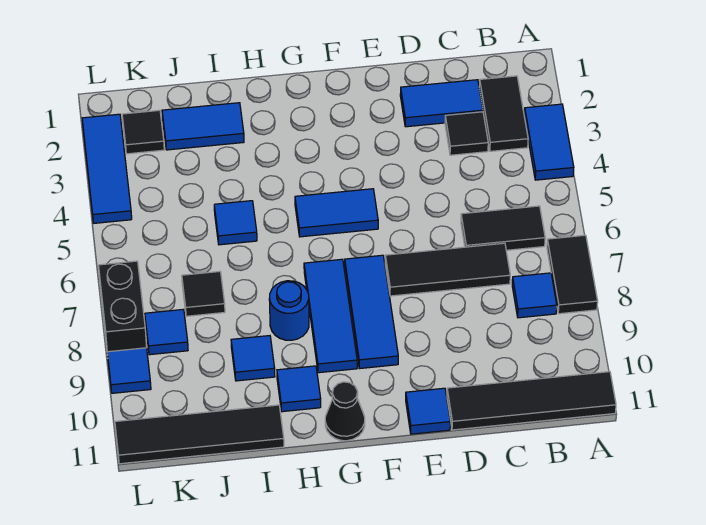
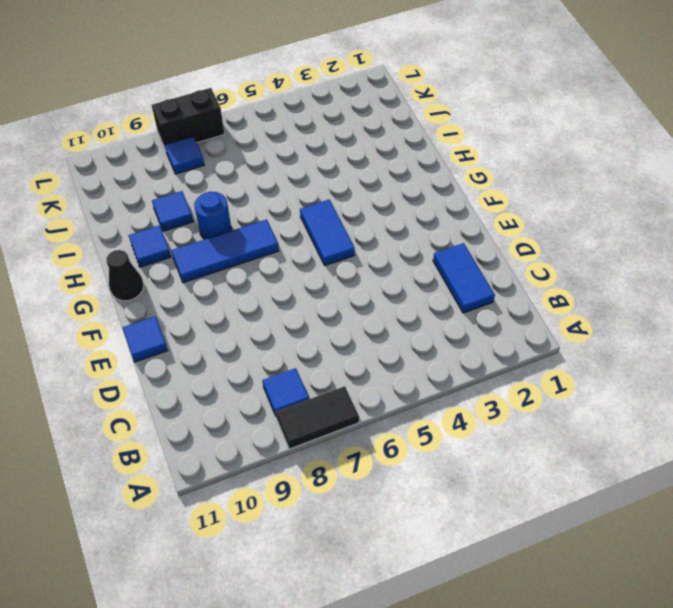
none -> blue 1x2 tile [524,104,574,180]
none -> black 1x4 tile [447,372,616,430]
none -> black 1x2 tile [479,76,528,151]

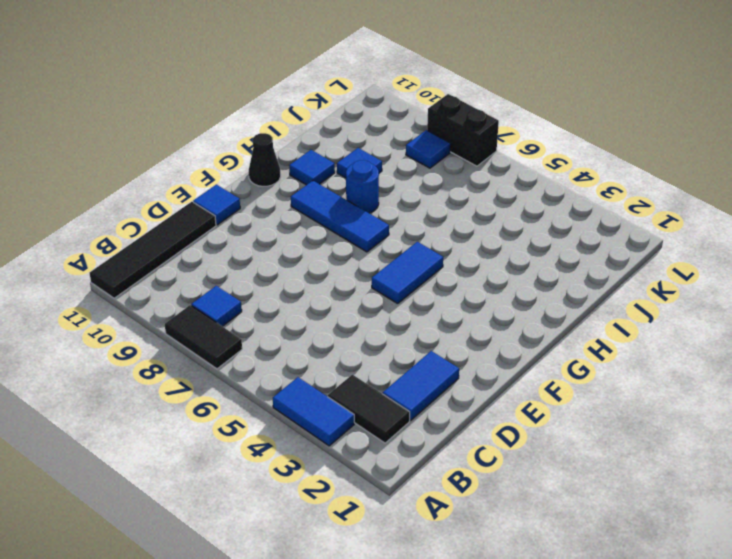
none -> black 1x2 tile [461,206,545,250]
none -> black 1x1 tile [445,112,488,155]
none -> black 1x3 tile [385,243,510,296]

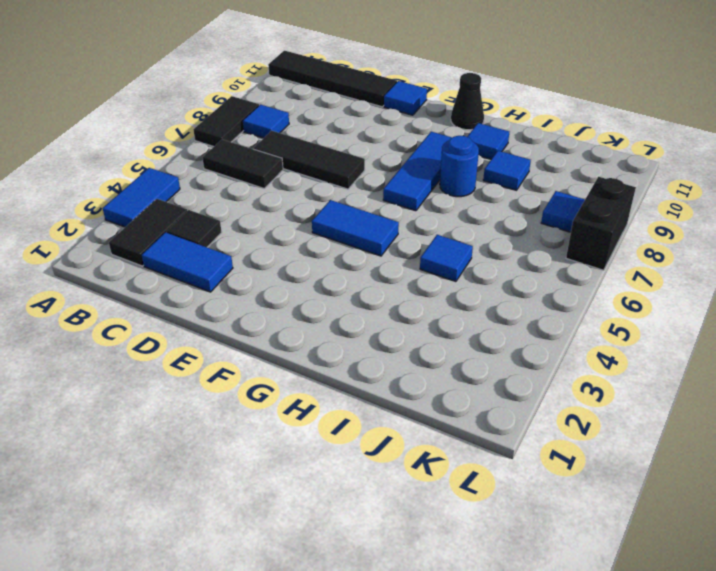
none -> blue 1x3 tile [345,255,398,369]
none -> blue 1x2 tile [162,103,244,150]
none -> black 1x4 tile [115,405,284,464]

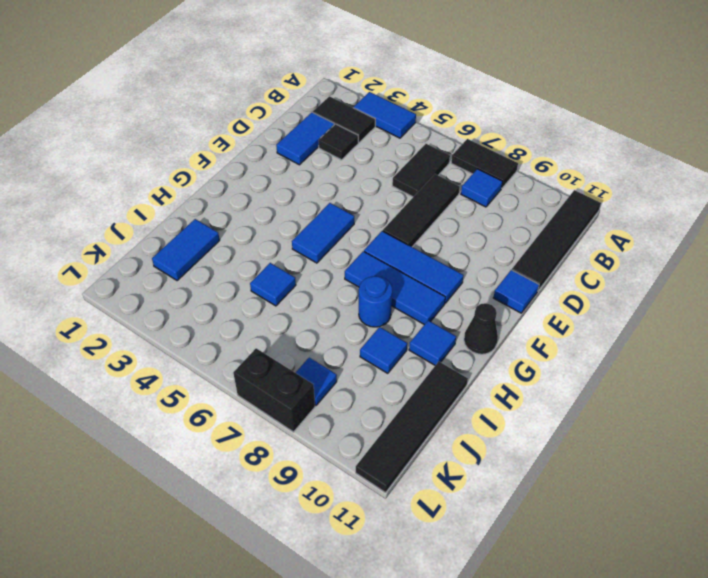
none -> black 1x1 tile [182,271,225,316]
none -> black 1x1 tile [122,110,164,154]
none -> blue 1x3 tile [82,114,132,223]

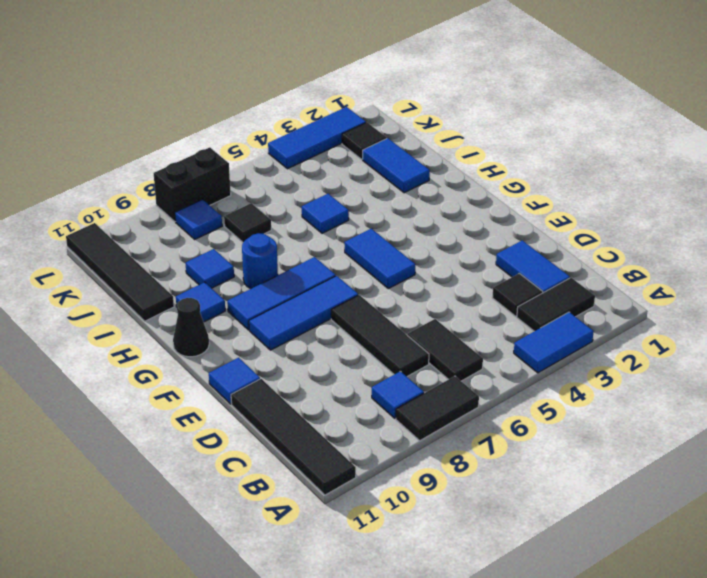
none -> blue 1x1 tile [107,348,151,393]

